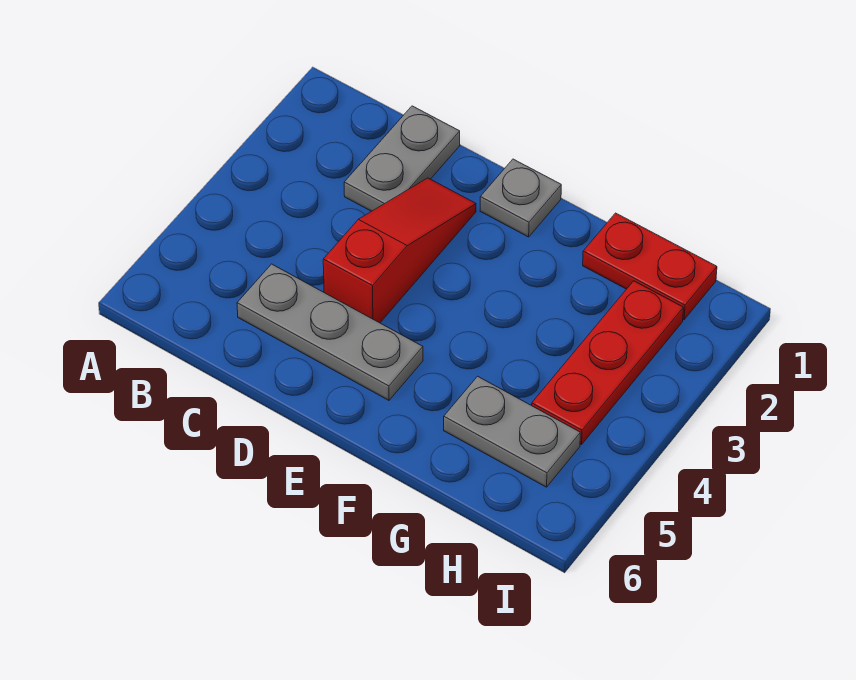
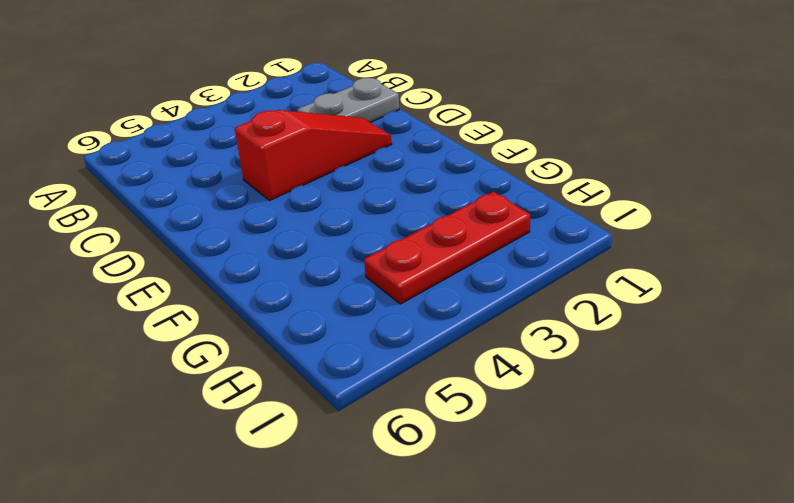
none -> grey 1x3 plate [237,264,423,400]
none -> grey 1x1 plate [480,159,561,237]

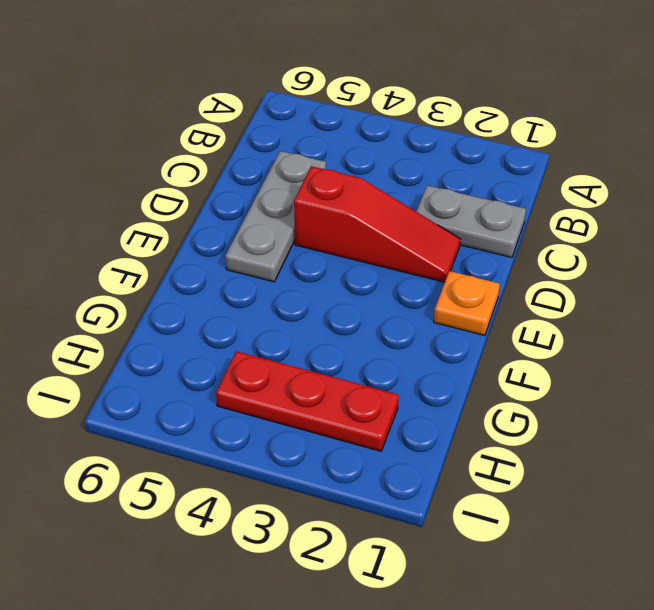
orange 1x1 plate [434,271,500,335] -> grey 1x1 plate [480,159,561,237]
none -> red 1x2 plate [583,213,717,320]
none -> grey 1x2 plate [444,376,580,487]

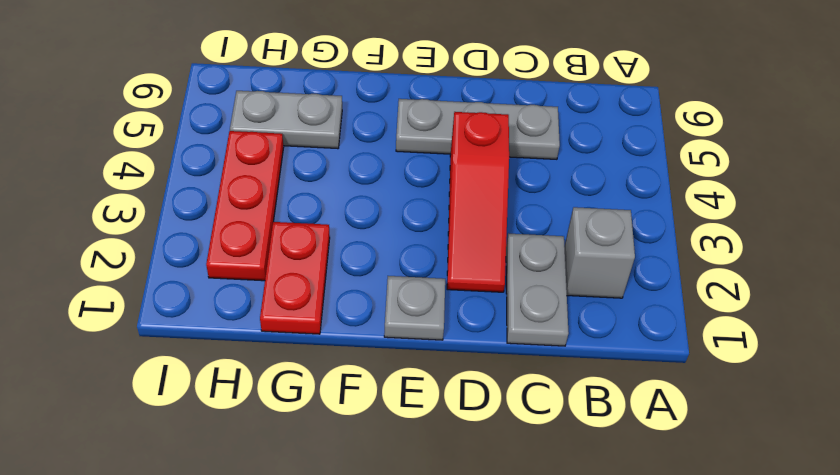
grey 1x1 brick [564,207,635,298] -> none
red 1x2 plate [260,222,330,334] -> red 1x2 plate turned to [583,213,717,320]

